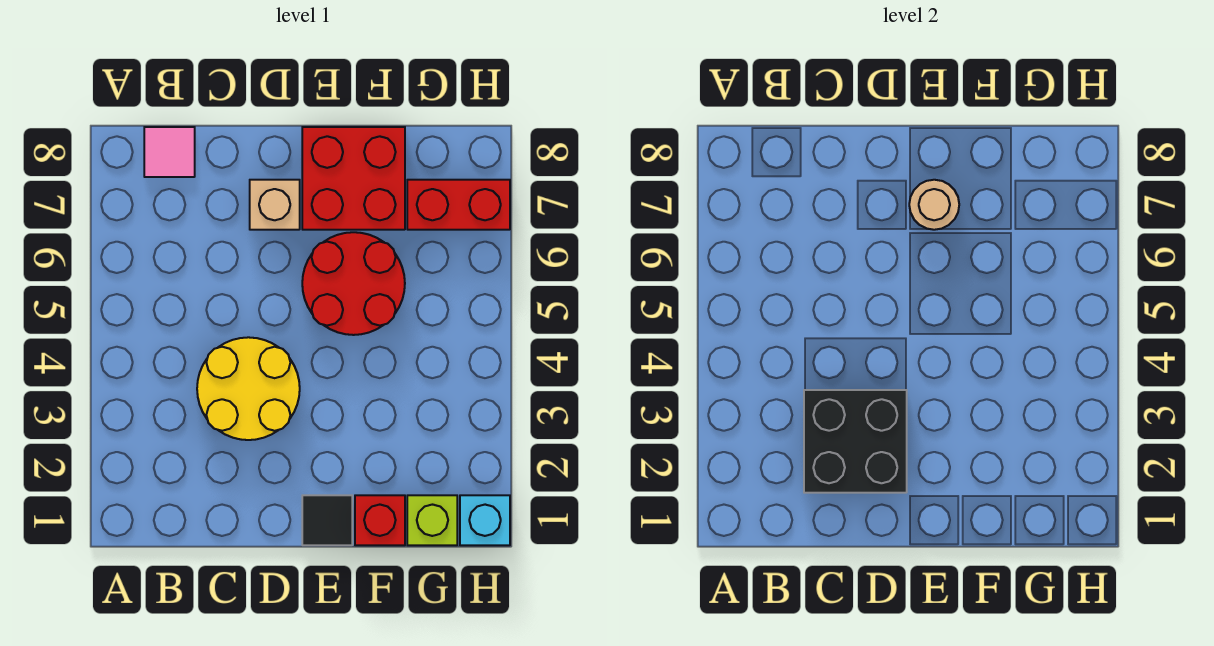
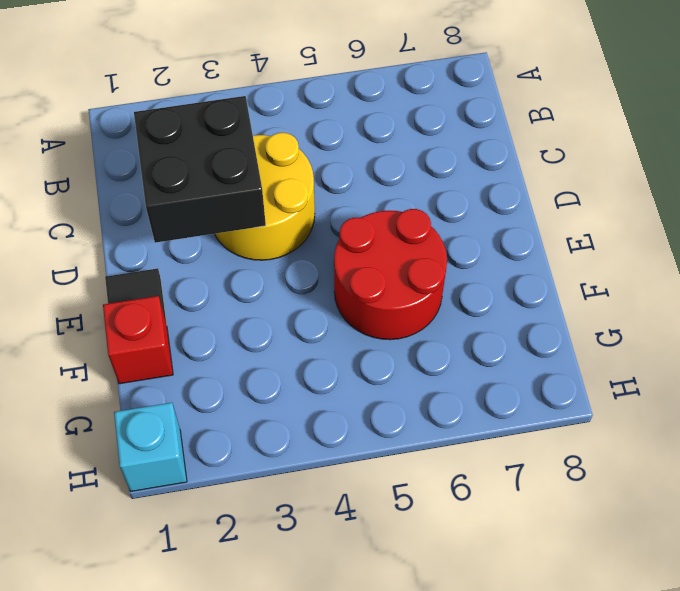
none -> pink 1x1 tile [144,127,195,177]
none -> tan 1x1 brick [250,180,300,230]
none -> red 2x2 brick [302,127,405,230]

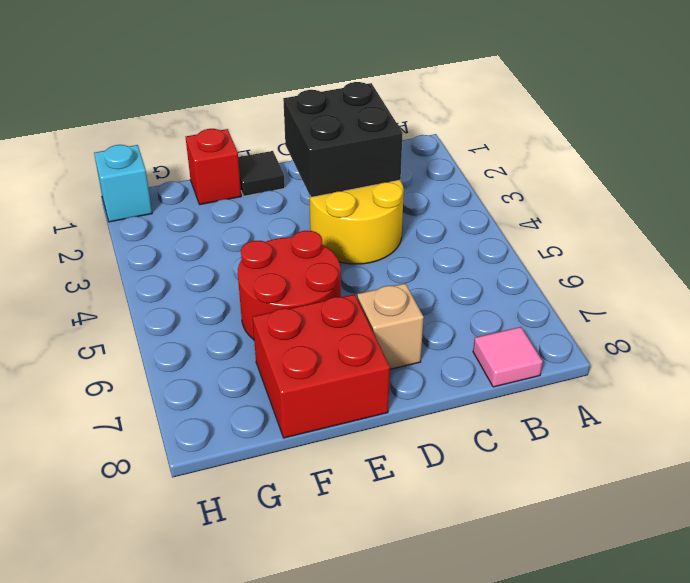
none -> lime 1x1 brick [407,495,457,545]
none -> red 1x2 brick [407,180,510,230]
none -> tan 1x1 round brick [909,180,959,230]

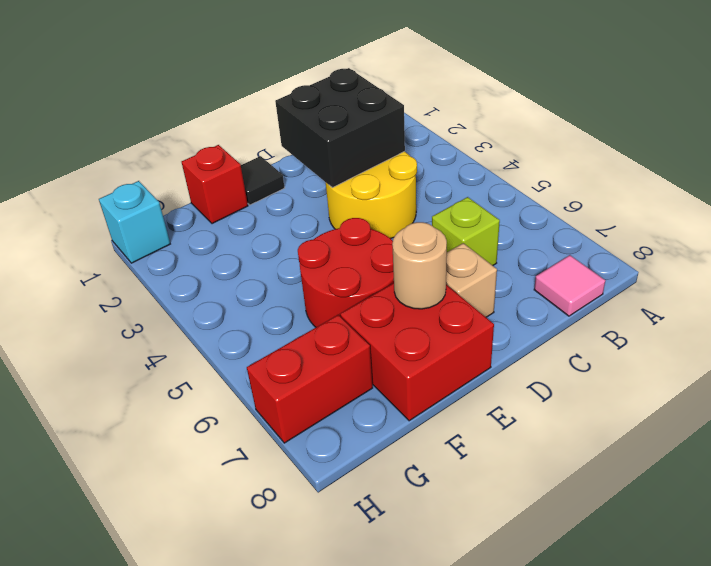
lime 1x1 brick [432,197,500,266] -> lime 1x1 brick moved to [407,495,457,545]

